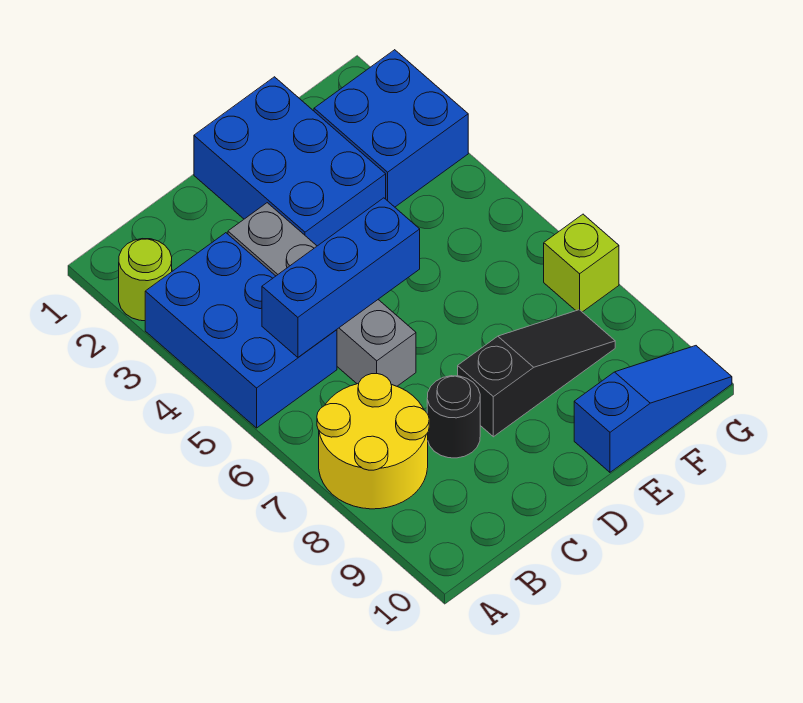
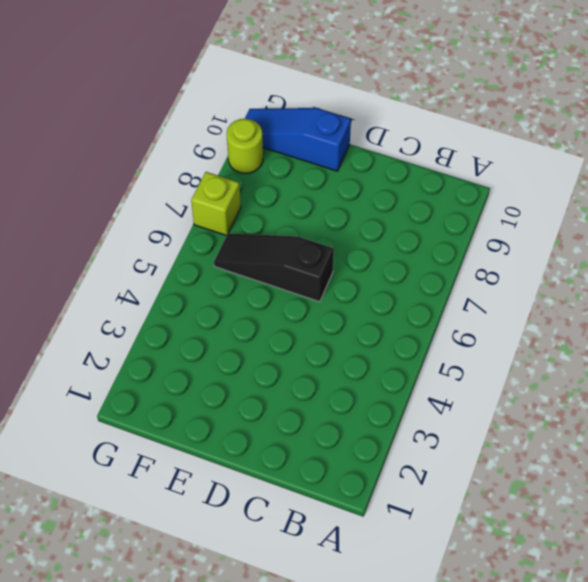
black 1x3 slope [214,233,334,302] -> black 1x3 slope moved to [458,310,615,437]
lime 1x1 round brick [227,119,263,173] -> lime 1x1 round brick moved to [119,239,172,321]
none -> blue 2x3 brick [145,233,337,428]
none -> yellow 2x2 round brick [317,374,429,509]

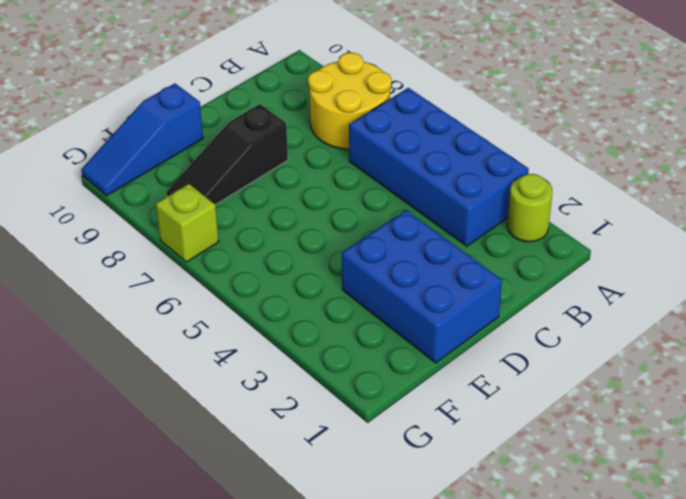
blue 2x4 brick [349,88,529,246] -> blue 2x3 brick [145,233,337,428]
none -> grey 1x4 brick [228,203,416,386]
none -> black 1x1 round brick [427,376,480,458]

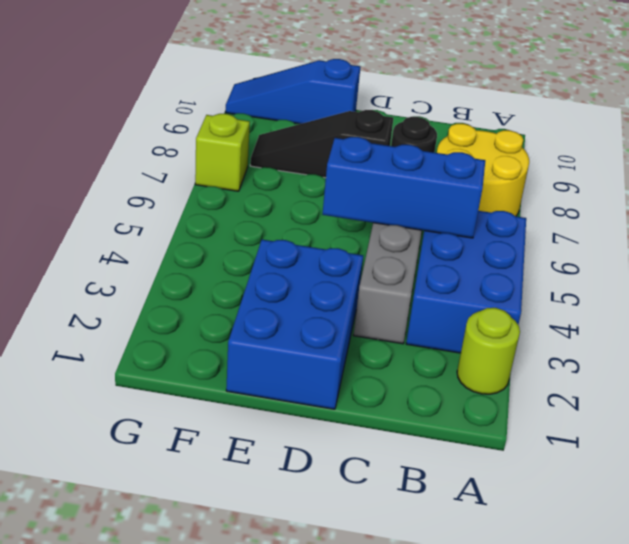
none -> blue 2x2 brick [314,50,468,207]

